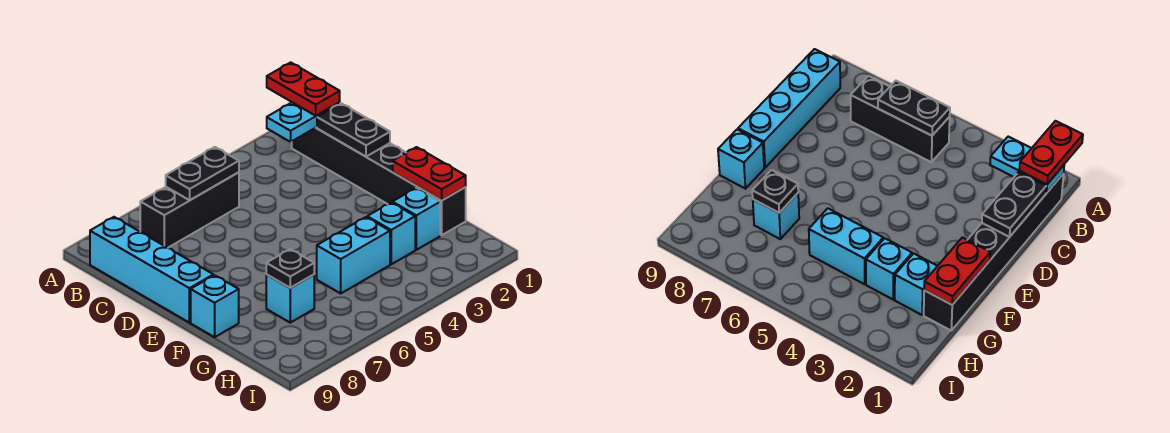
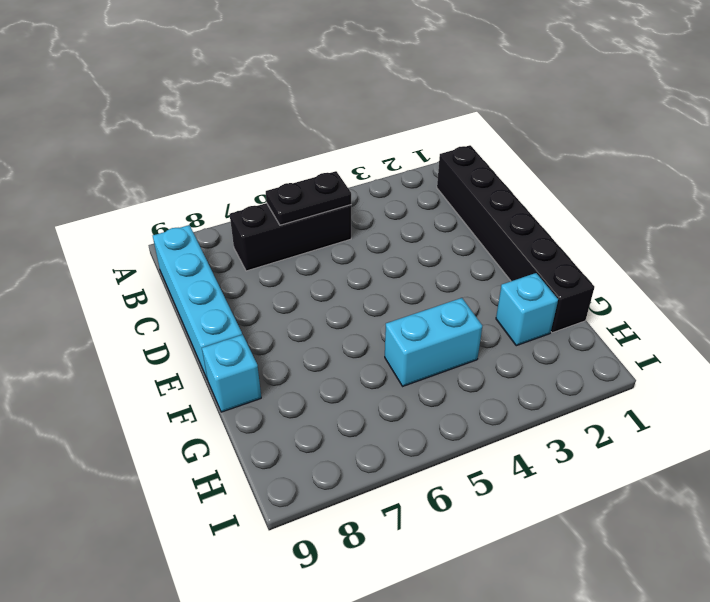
none -> cyan 1x1 brick [367,202,415,264]
none -> cyan 1x1 brick [266,275,314,323]
none -> cyan 1x2 plate [267,102,340,142]

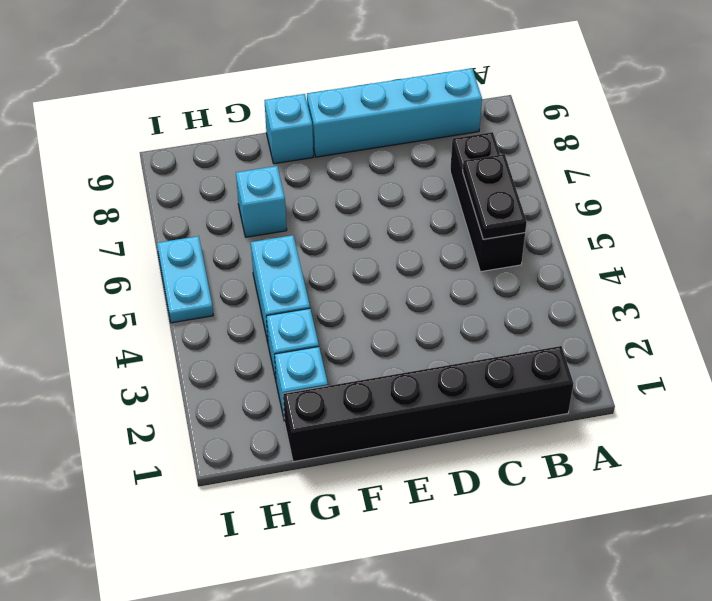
cyan 1x2 plate [157,236,213,323] -> cyan 1x2 plate moved to [267,102,340,142]
none -> black 1x2 plate [317,103,390,157]
none -> red 1x2 plate [393,147,466,200]
none -> black 1x1 plate [266,249,314,288]

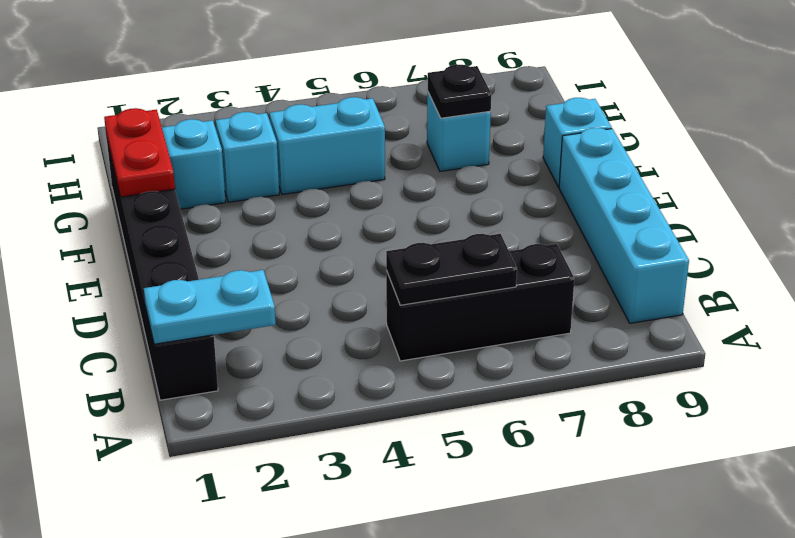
none -> black 1x2 plate [317,103,390,157]
none -> red 1x2 plate [267,62,340,116]

